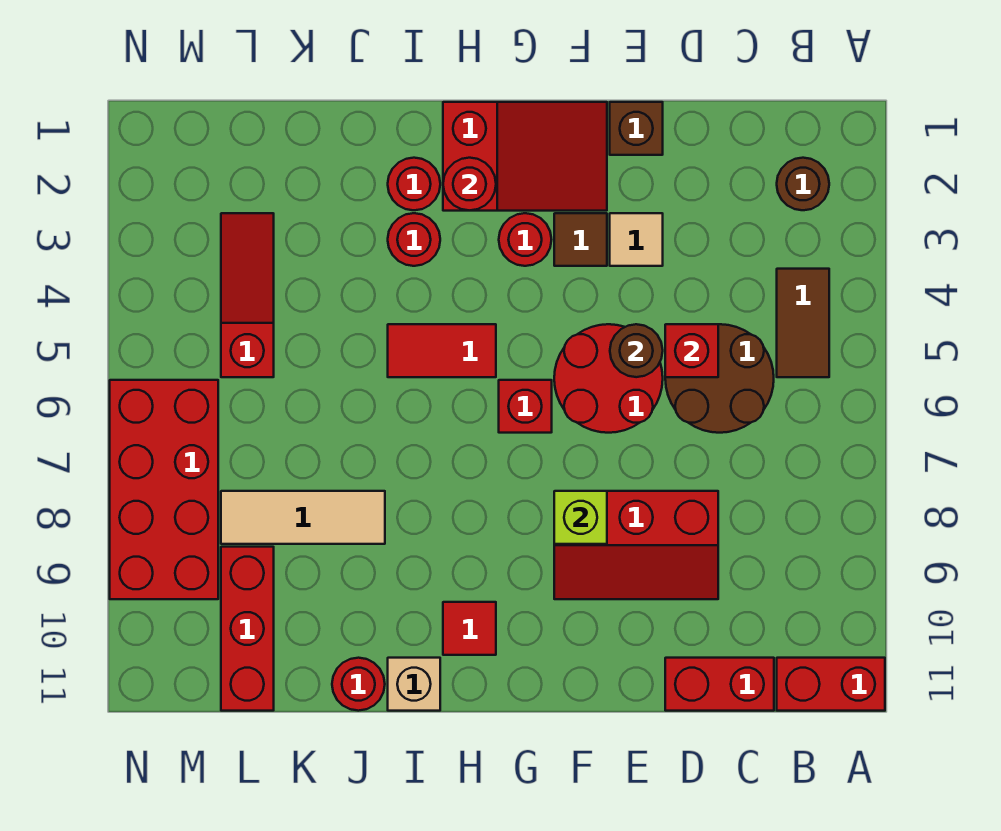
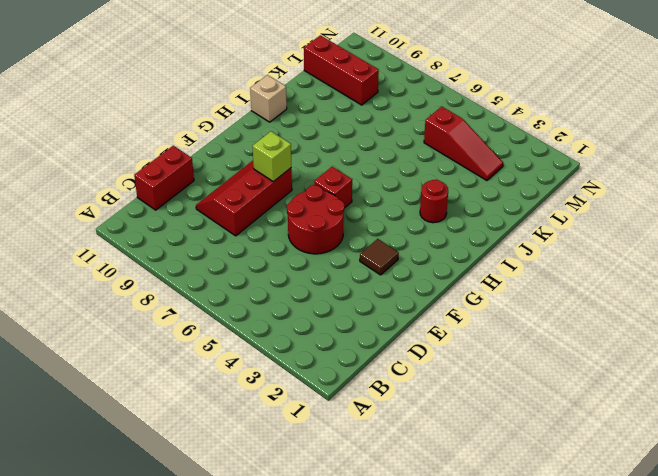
none -> red 1x2 brick [777,658,885,711]
none -> brown 1x1 round brick [777,158,829,210]
none -> brown 1x2 tile [777,269,829,377]

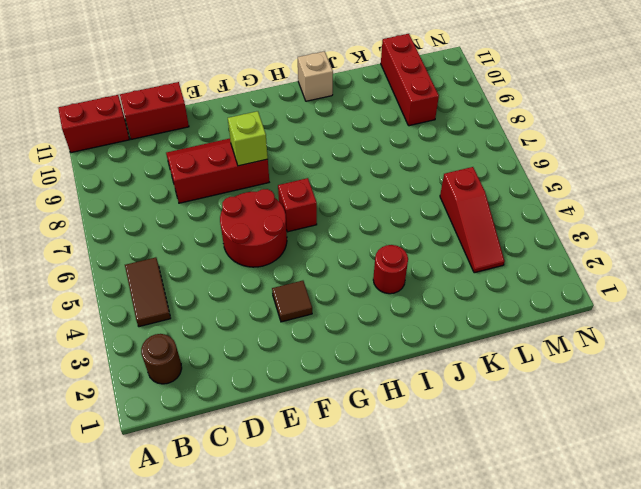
none -> brown 2x2 round brick [665,324,774,433]
none -> brown 1x1 brick [610,102,663,155]
none -> tan 1x1 tile [610,213,663,266]

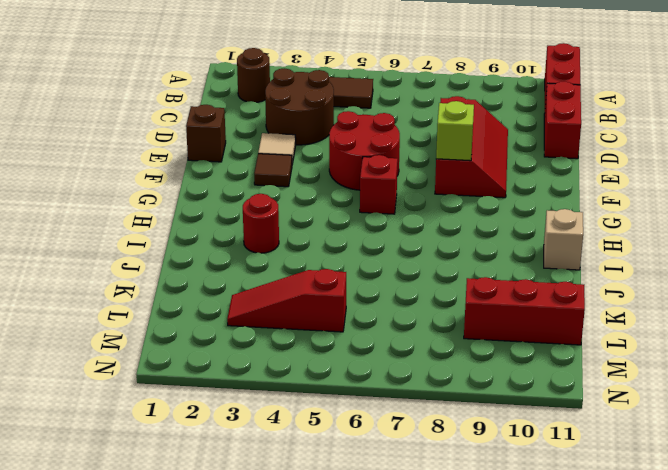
brown 2x2 round brick [265,68,334,145] -> brown 2x2 round brick moved to [665,324,774,433]
none -> red 2x3 slope [443,102,607,211]
none -> red 1x1 round brick [499,213,552,266]
none -> red 1x2 tile [388,324,496,377]

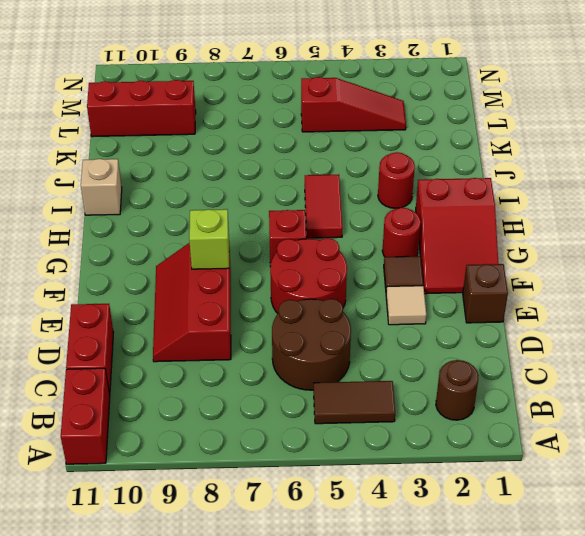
none -> red 1x1 tile [443,602,496,655]
none -> red 1x1 round brick [388,158,440,210]
none -> tan 1x3 tile [221,491,385,544]

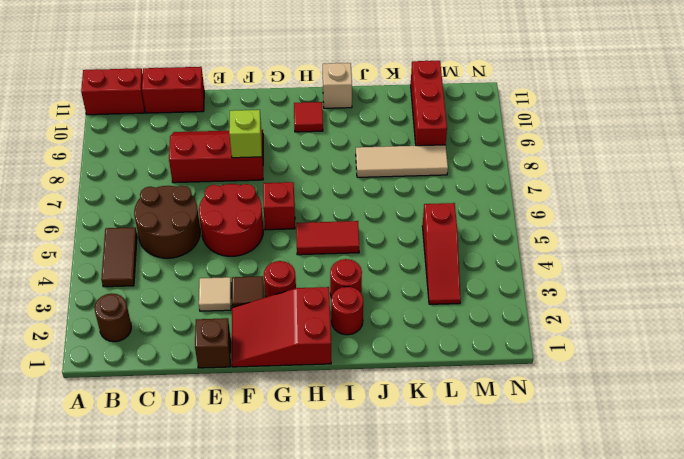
none -> red 1x1 round brick [332,658,385,711]
none -> red 2x4 brick [110,380,218,599]
none -> red 1x1 brick [665,324,718,377]

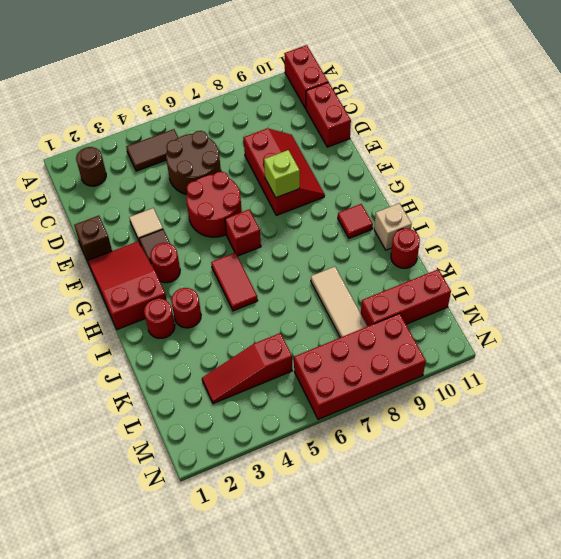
none -> red 1x1 brick [665,324,718,377]
none -> brown 1x1 round brick [610,324,663,377]
none -> red 1x1 round brick [443,158,496,211]

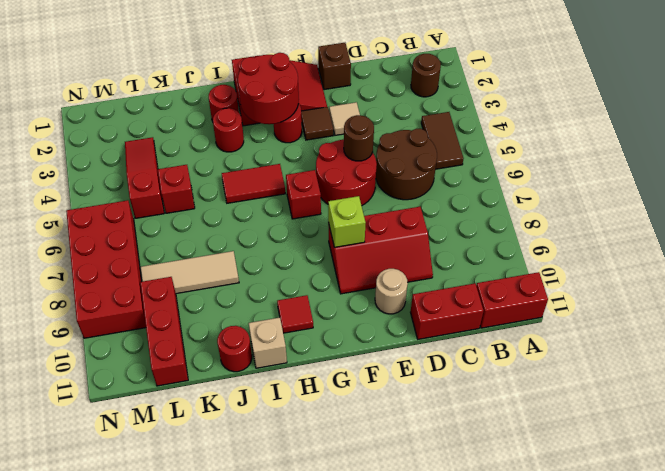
tan 1x1 round brick [375,269,408,314] -> none
red 2x2 round brick [238,53,299,124] -> red 1x1 round brick [443,158,496,211]
red 1x1 brick [158,165,195,213] -> red 1x1 brick moved to [665,324,718,377]

